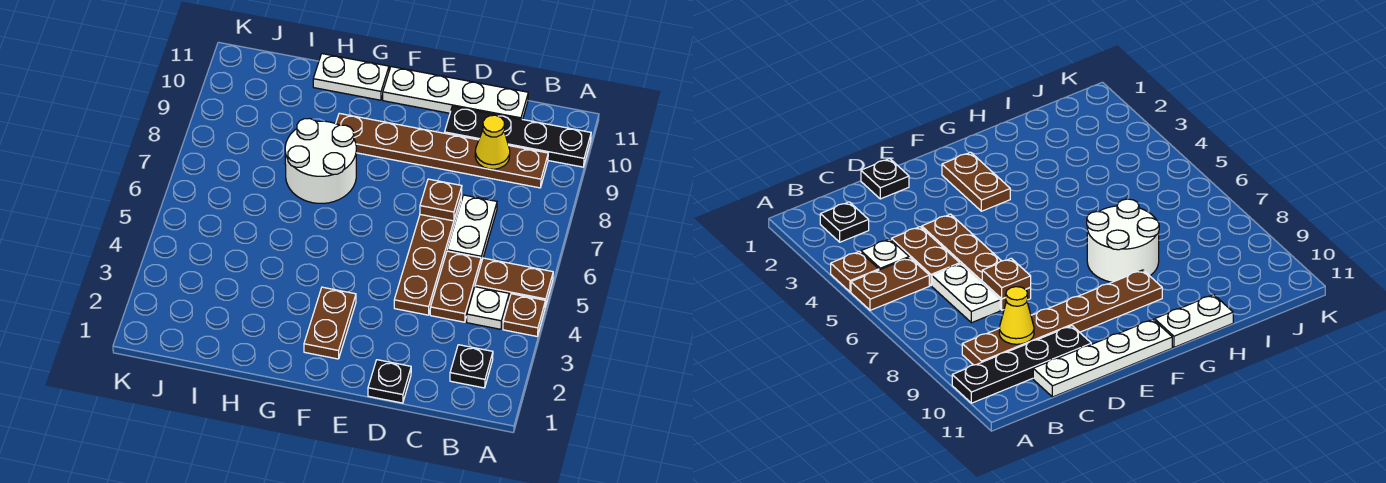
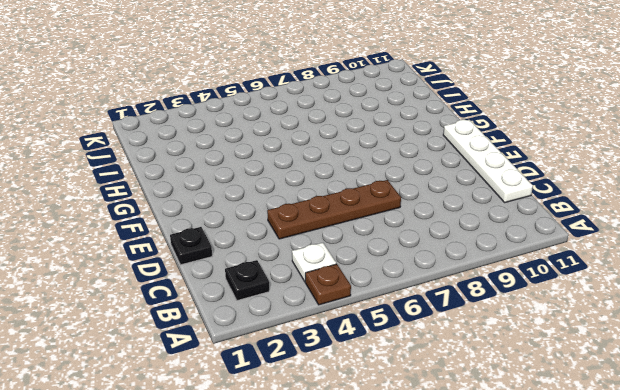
none -> brown 1x2 plate [475,258,553,307]
none -> black 1x4 plate [445,106,591,167]
none -> brown 1x6 plate [336,113,548,188]

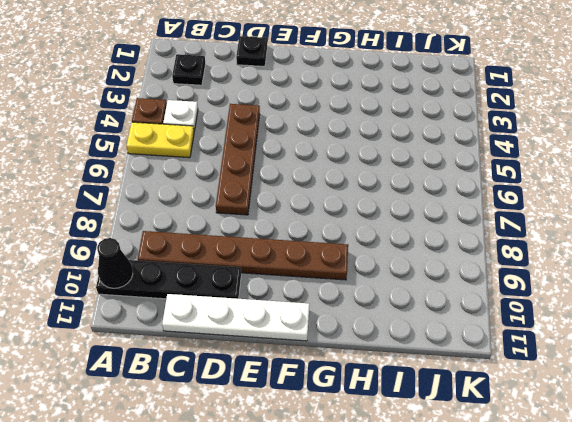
yellow 1x2 plate [126,122,194,158] -> brown 1x2 plate [475,258,553,307]
black 1x1 cone [97,238,133,288] -> none
none -> brown 1x2 plate [430,251,481,322]
none -> white 1x2 plate [447,195,497,262]
none -> brown 1x2 plate [304,287,356,359]

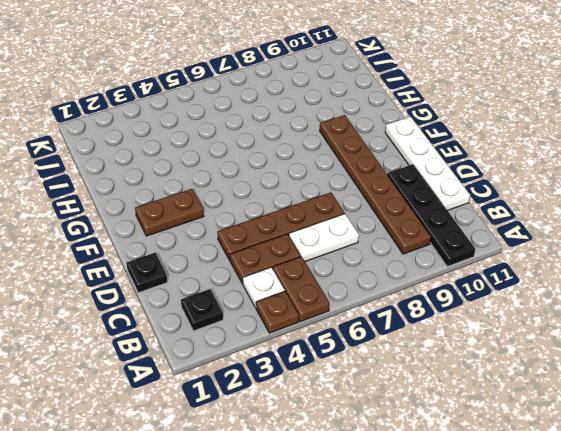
none -> white 2x2 round brick [285,119,356,203]
none -> white 1x2 plate [313,54,389,100]
none -> yellow 1x1 cone [475,115,510,169]

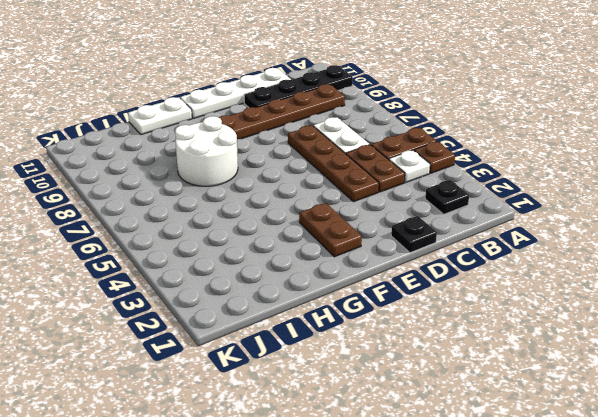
none -> yellow 1x1 cone [475,115,510,169]
none -> brown 1x1 plate [420,179,462,221]

